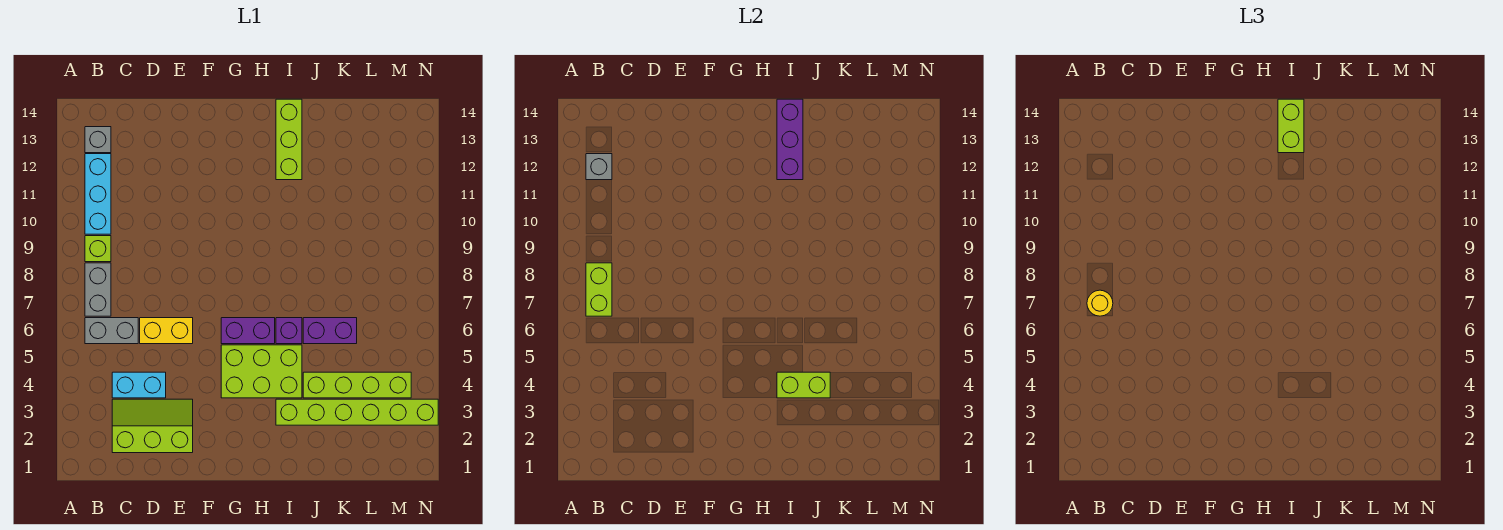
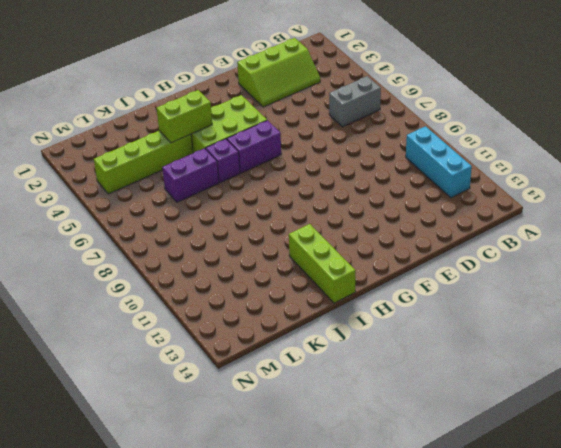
none -> grey 1x2 brick [85,263,111,316]
none -> lime 1x1 brick [85,236,111,262]
none -> grey 1x1 brick [85,127,111,153]

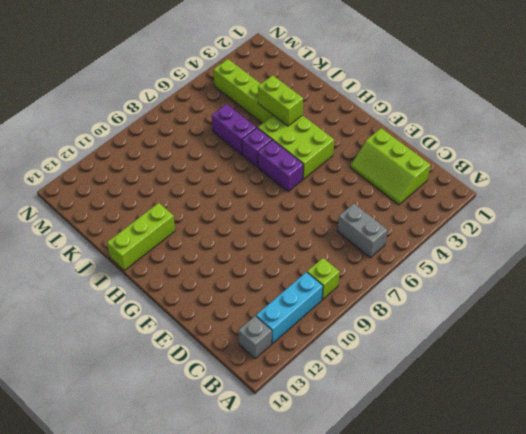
none -> grey 1x2 brick [85,263,111,316]
none -> cyan 1x2 brick [112,372,166,398]
none -> yellow 1x2 brick [140,318,193,344]

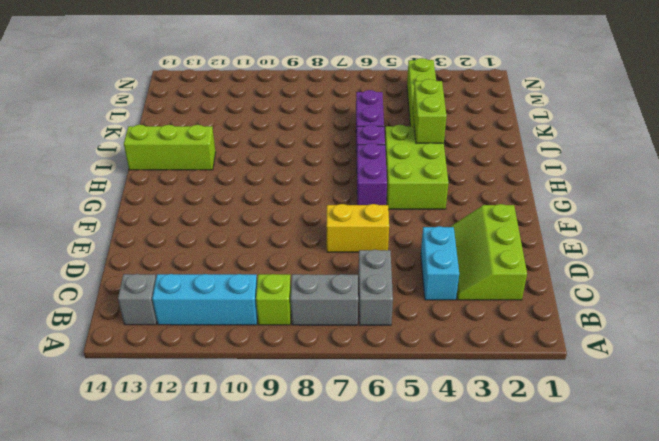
yellow 1x2 brick [326,204,389,252] -> yellow 1x2 brick turned to [140,318,193,344]
none -> lime 1x6 brick [276,399,438,425]
none -> lime 1x2 brick [586,263,612,316]
none -> grey 1x1 brick [586,154,612,180]

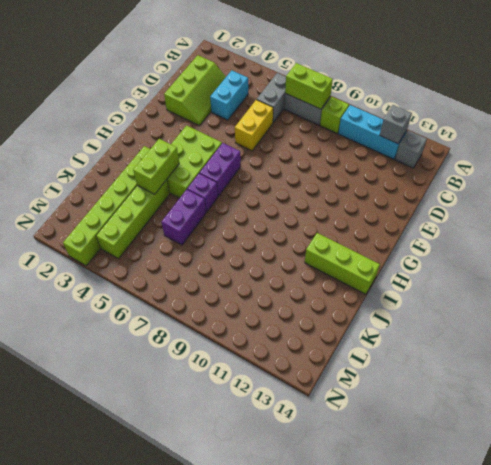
none -> purple 1x3 brick [777,99,803,180]
none -> yellow 1x1 round brick [1087,290,1113,316]
none -> lime 1x2 brick [1278,99,1304,153]

